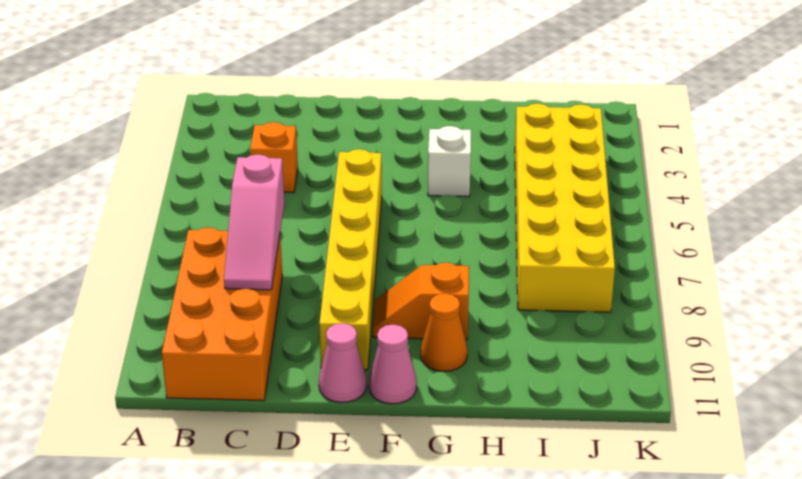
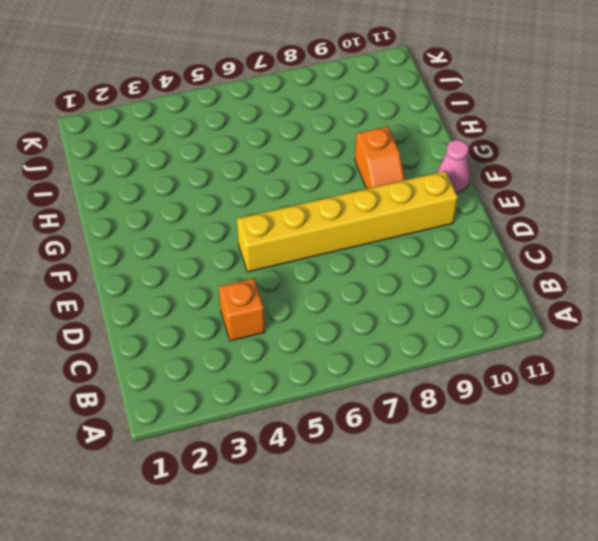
none -> orange 2x4 brick [162,228,282,401]
none -> pink 1x1 cone [319,323,367,403]

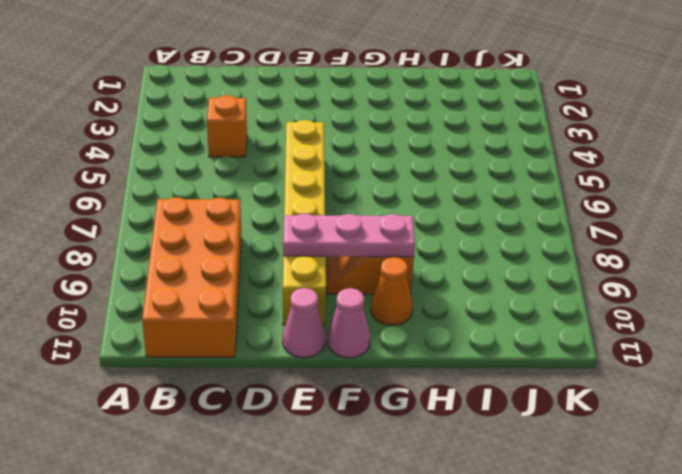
pink 1x3 plate [283,214,415,257] -> none
none -> white 1x1 brick [428,126,471,197]
none -> yellow 2x6 brick [515,104,615,312]

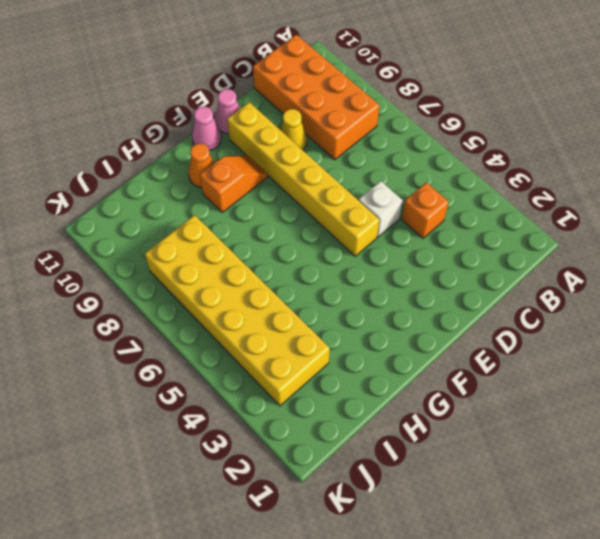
white 1x1 brick [359,181,403,237] -> white 1x1 brick moved to [428,126,471,197]
yellow 1x1 cone [280,109,307,150] -> none
none -> pink 1x3 slope [224,154,284,290]

